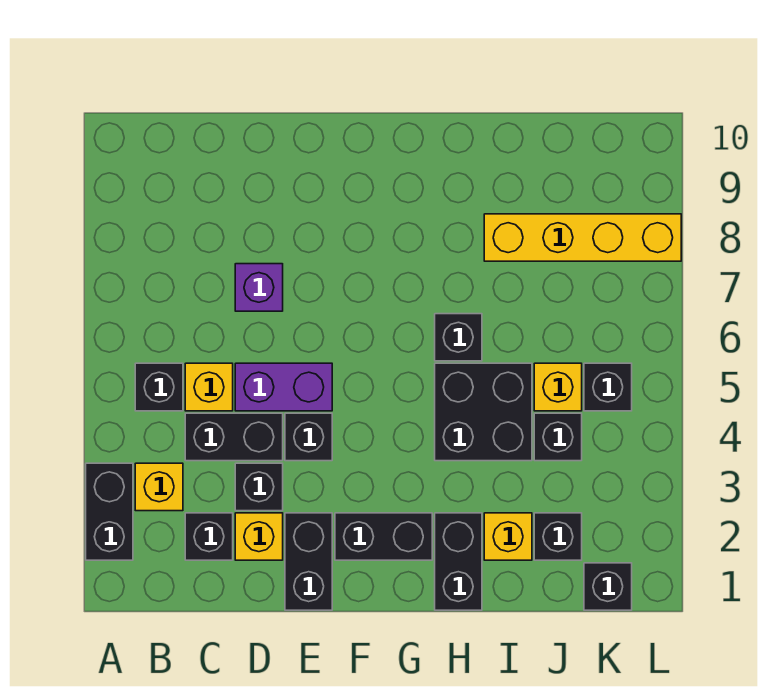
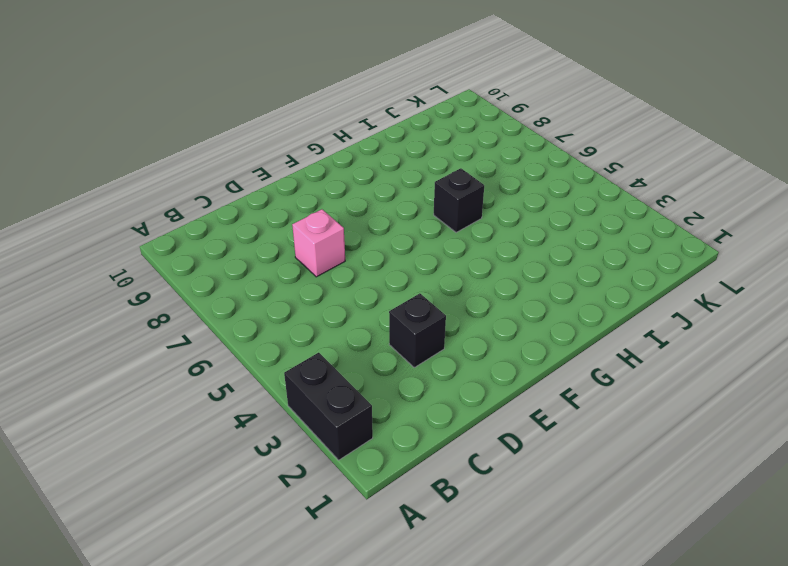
pink 1x1 brick [292,209,345,277] -> purple 1x1 brick [235,264,283,311]
none -> yellow 1x1 brick [135,463,183,511]
none -> black 1x1 brick [135,363,183,411]
none -> black 1x1 brick [185,513,233,560]

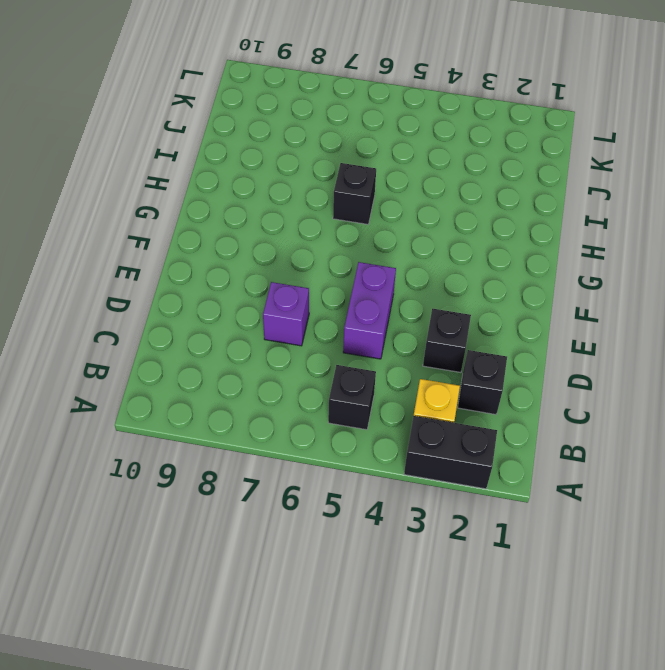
none -> black 1x2 brick [185,413,283,461]
none -> yellow 1x1 brick [185,363,233,411]
none -> yellow 1x1 brick [235,513,283,560]

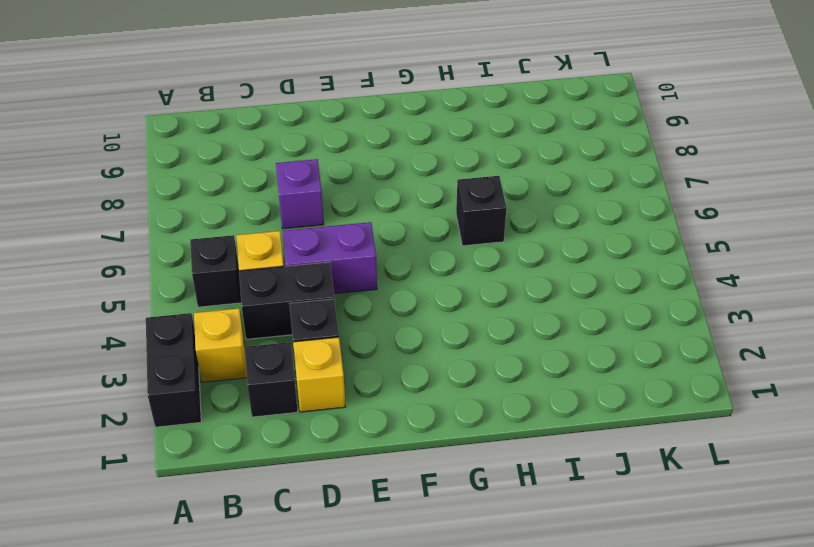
none -> black 1x2 brick [285,513,332,610]
none -> black 1x1 brick [285,413,332,461]
none -> black 1x2 brick [335,513,432,560]

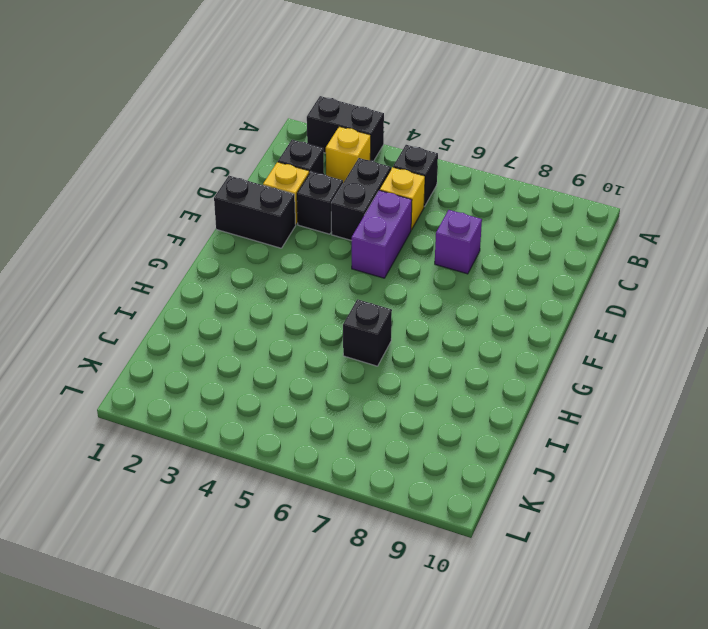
none -> black 1x1 brick [285,413,332,461]
none -> black 1x2 brick [335,513,432,560]
none -> black 1x2 brick [435,513,482,610]

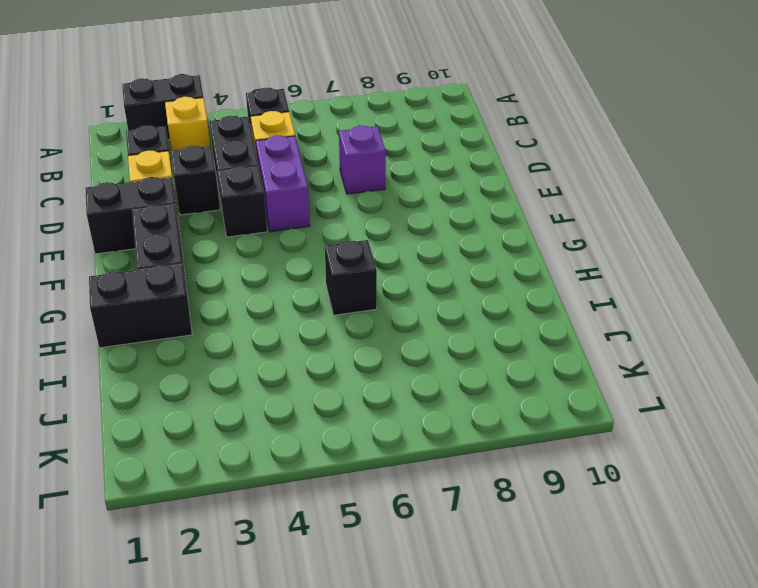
none -> black 2x2 brick [435,363,532,461]
none -> yellow 1x1 brick [484,513,532,560]
none -> yellow 1x4 brick [484,214,681,261]

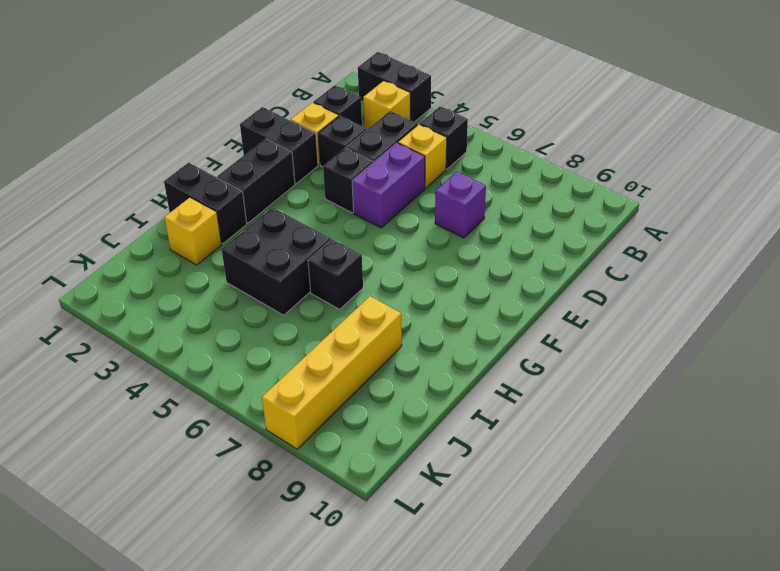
none -> black 1x1 brick [534,513,582,560]
none -> black 1x1 brick [534,413,582,461]
none -> yellow 1x1 brick [534,363,582,411]

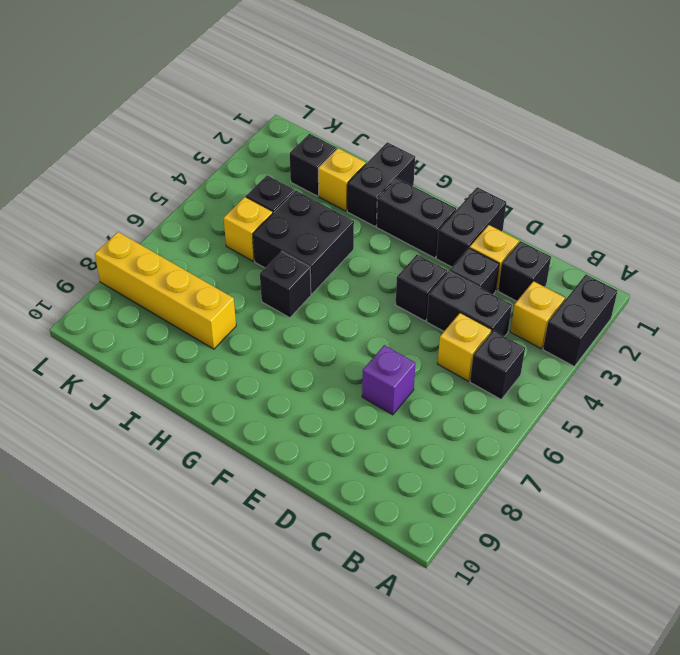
none -> purple 1x2 brick [235,363,332,411]
none -> black 1x1 brick [584,563,632,610]
none -> black 1x1 brick [584,363,632,411]

